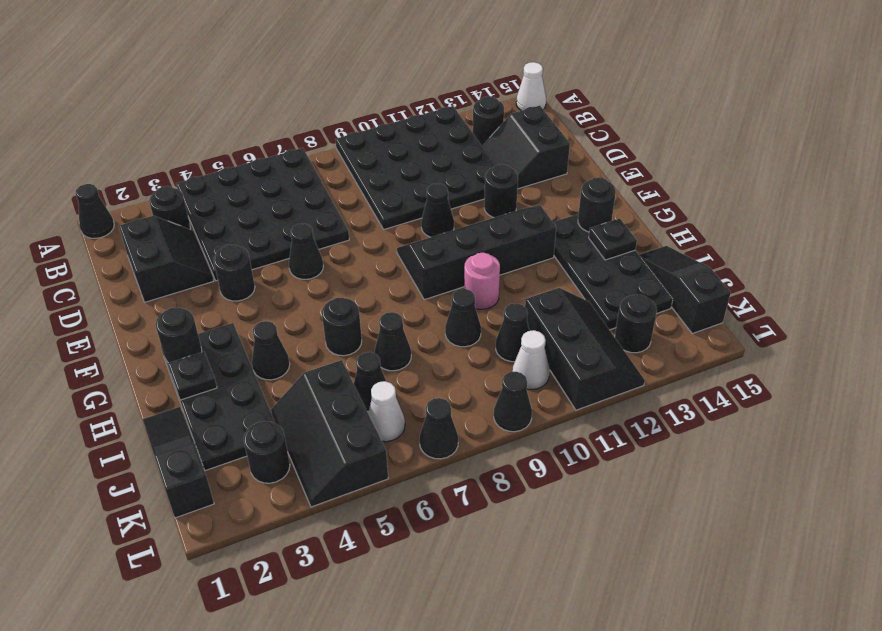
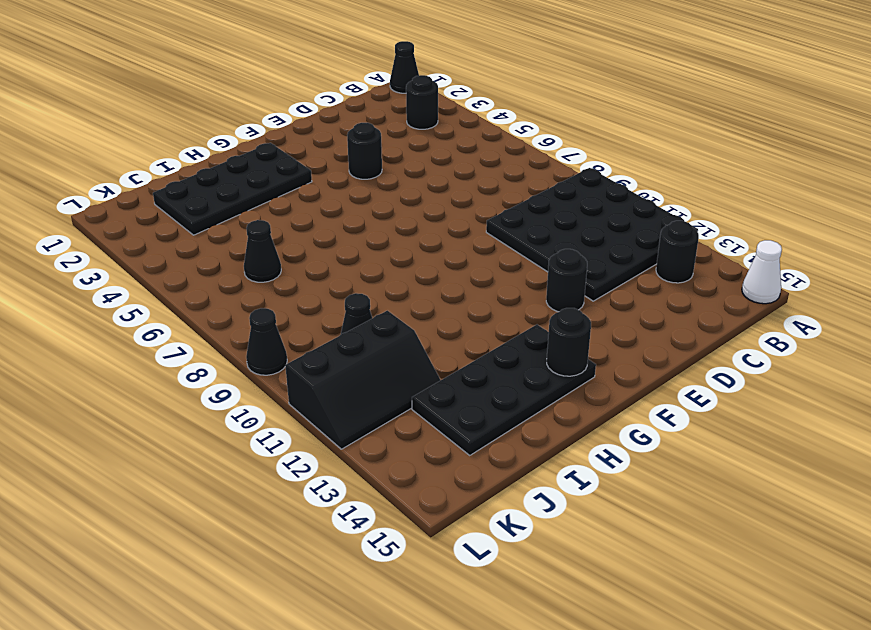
none -> black 4x4 plate [176,148,349,281]
none -> black 2x2 slope [119,216,214,302]
none -> black 2x2 slope [482,106,570,189]
none -> black 1x1 cone [289,224,323,279]

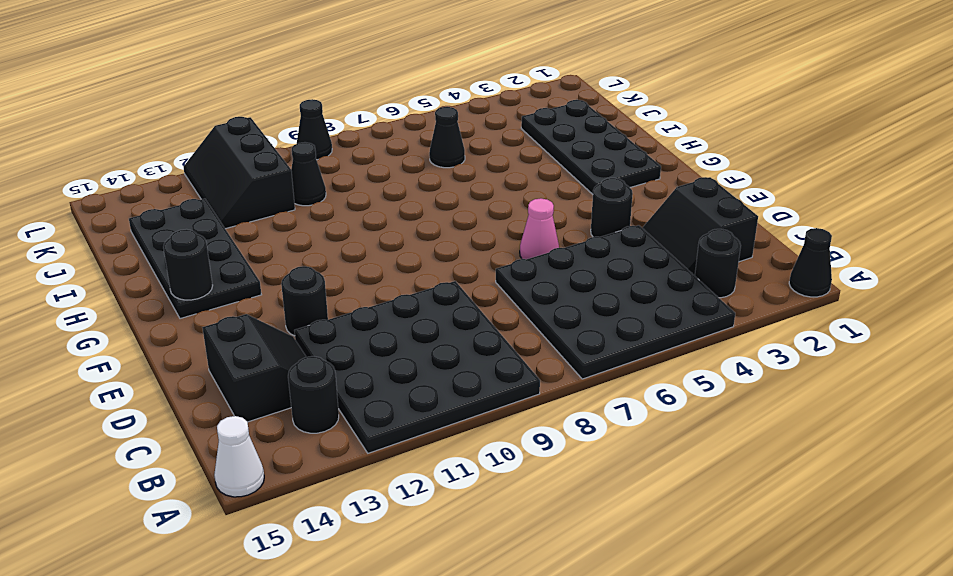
pink 1x1 cone [520,198,559,259] -> black 1x1 cone [289,224,323,279]
none -> black 1x1 cone [421,183,454,237]
none -> black 2x4 slope [397,205,556,300]
none -> black 1x1 cone [252,321,290,380]
none -> black 1x1 round brick [322,297,362,356]

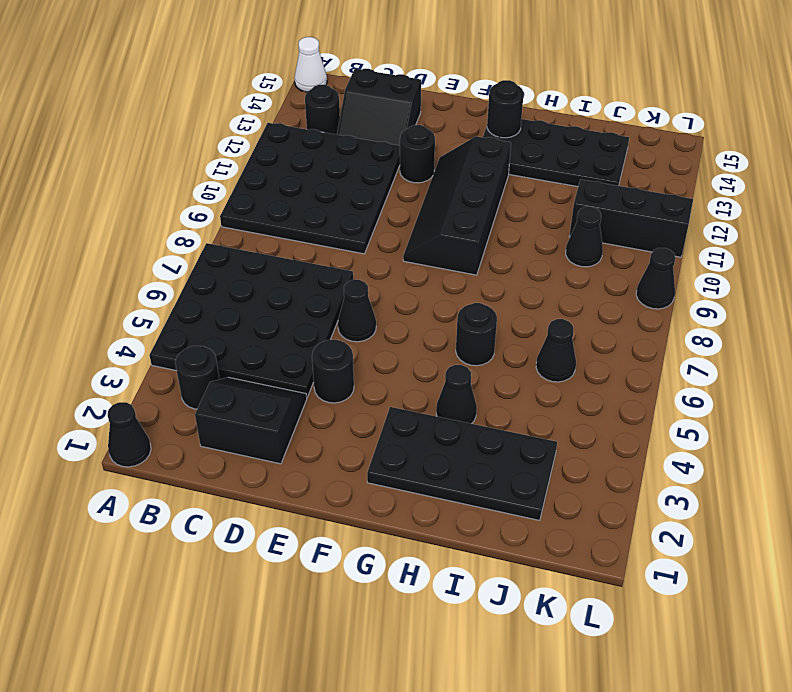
none -> black 1x1 cone [421,183,454,237]
none -> pink 1x1 round brick [464,252,500,309]
none -> black 1x3 slope [142,407,214,518]
none -> black 1x1 cone [375,312,411,371]

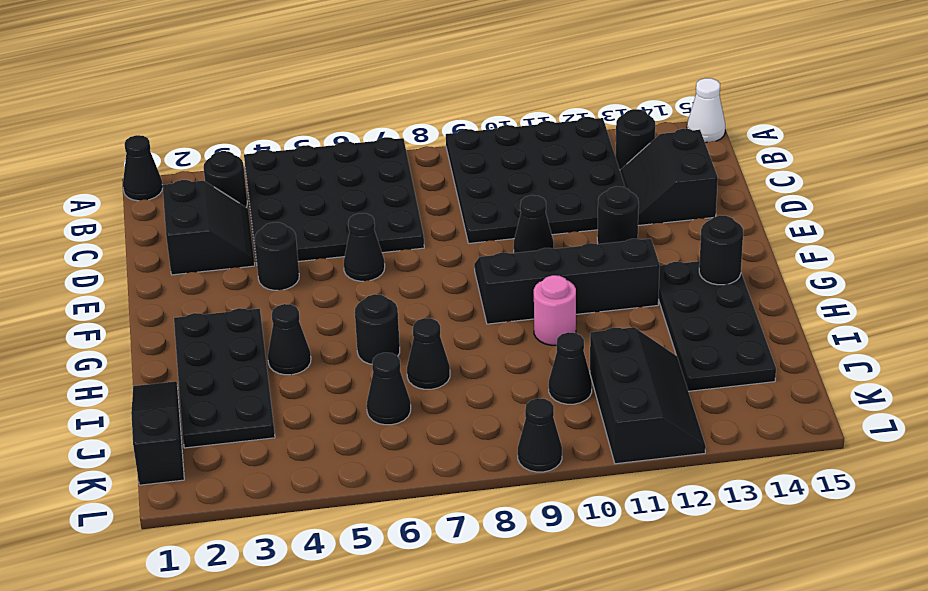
none -> black 1x1 cone [445,289,481,347]
none -> black 1x3 slope [639,246,731,334]
none -> black 2x3 slope [271,360,388,507]
none -> black 1x1 round brick [244,421,290,483]

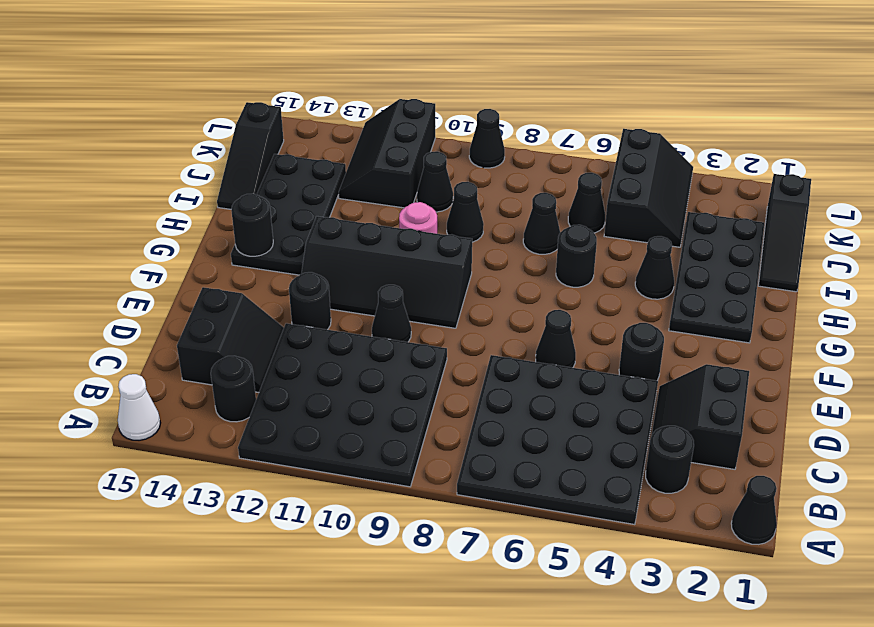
none -> black 1x1 round brick [244,421,290,483]
none -> white 1x1 cone [368,381,405,442]
none -> white 1x1 cone [512,330,550,389]
none -> black 1x1 round brick [615,295,657,353]

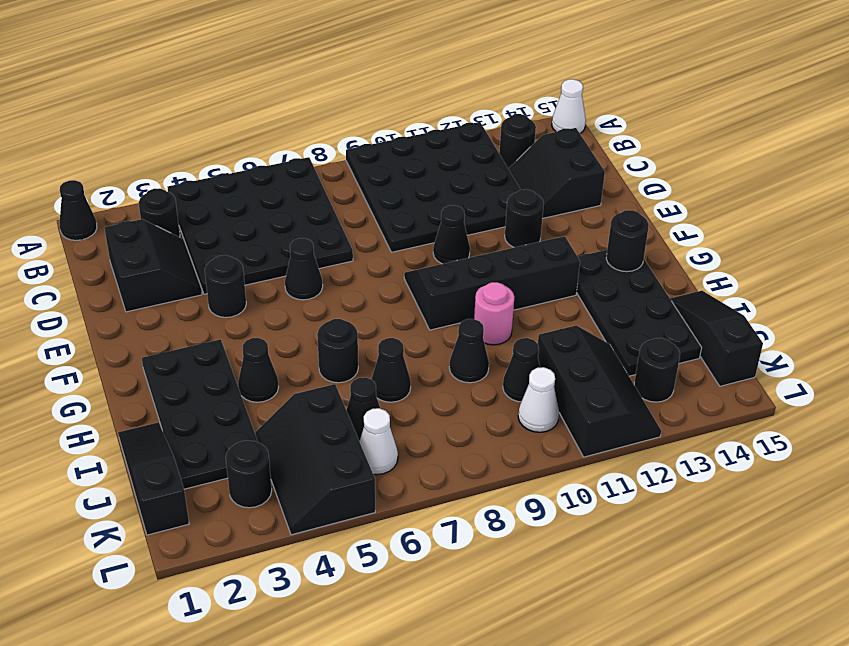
none -> black 1x1 cone [419,398,458,459]
none -> black 1x1 cone [494,372,532,432]
none -> black 1x1 round brick [156,308,202,363]
none -> black 1x1 plate [168,352,217,400]

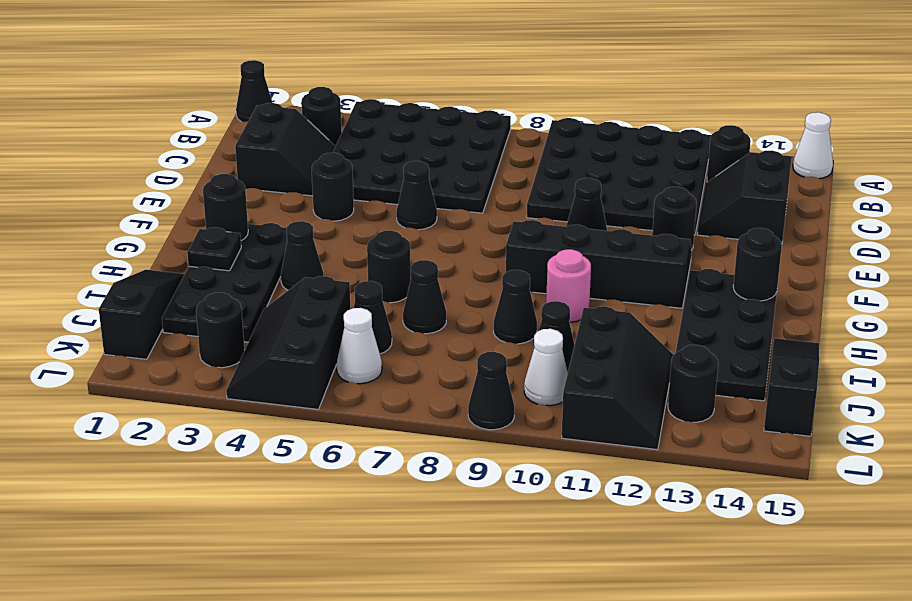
none -> black 1x1 cone [419,398,458,459]
none -> black 1x1 plate [589,219,637,260]

